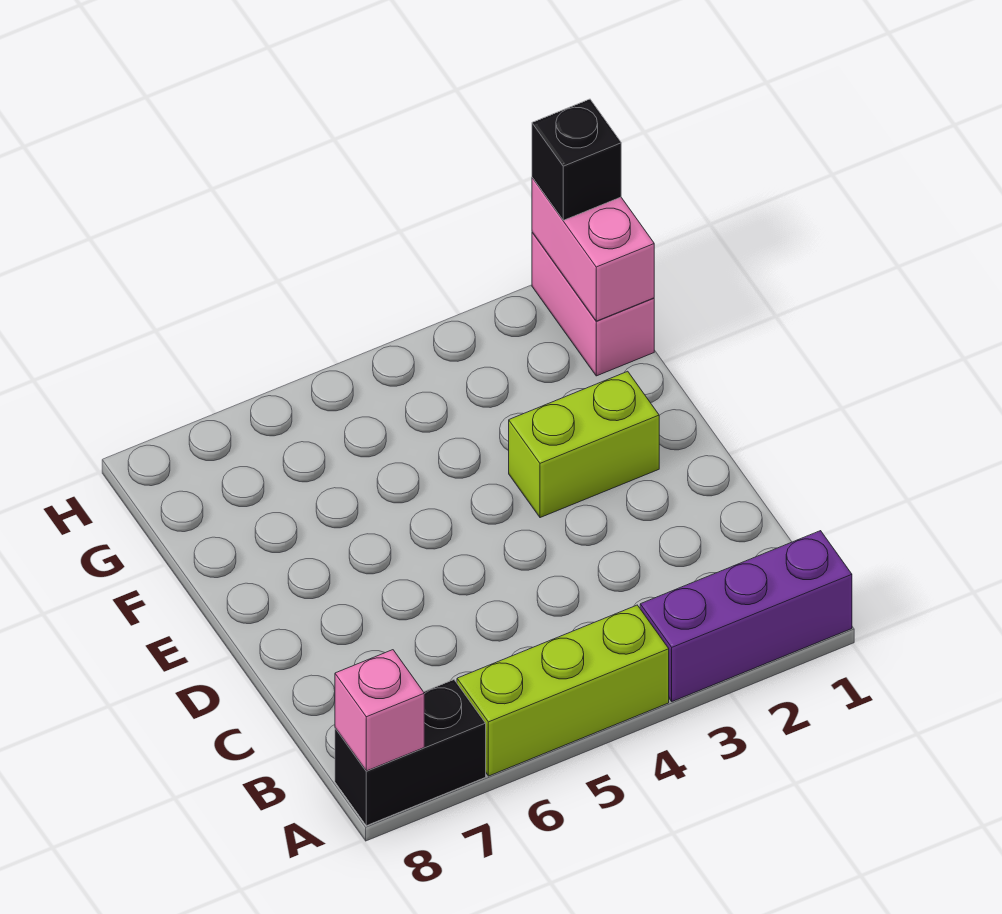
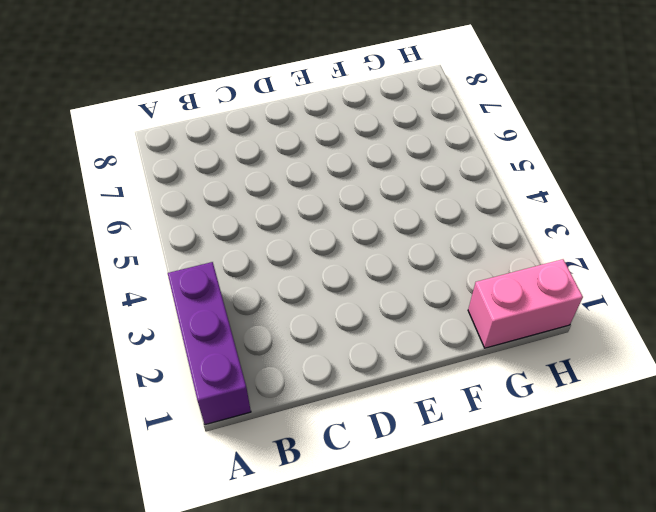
none -> lime 1x3 brick [457,605,669,776]
none -> black 1x2 brick [335,680,486,826]

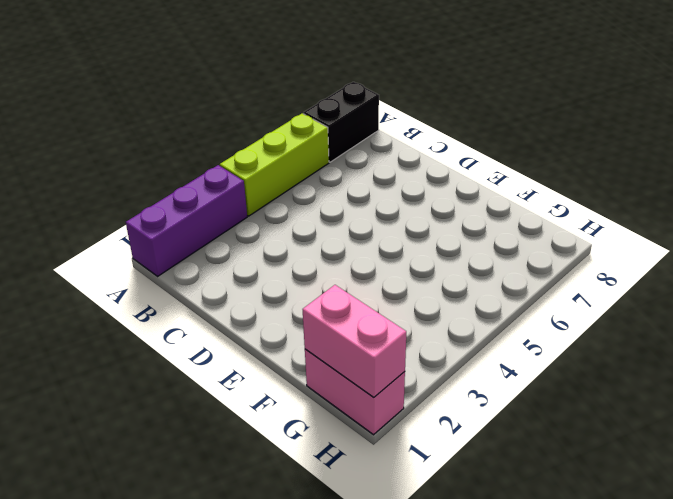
none -> lime 1x2 brick [509,371,659,518]
none -> pink 1x1 brick [335,650,424,771]

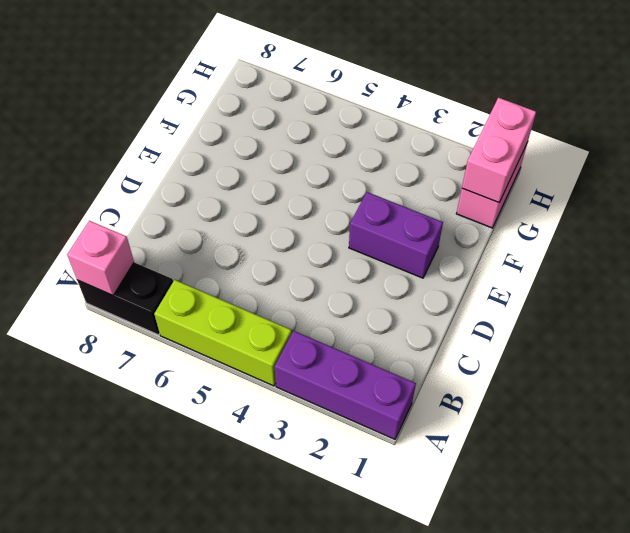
purple 1x2 brick [349,192,443,278] -> lime 1x2 brick [509,371,659,518]
none -> black 1x1 brick [532,99,621,220]

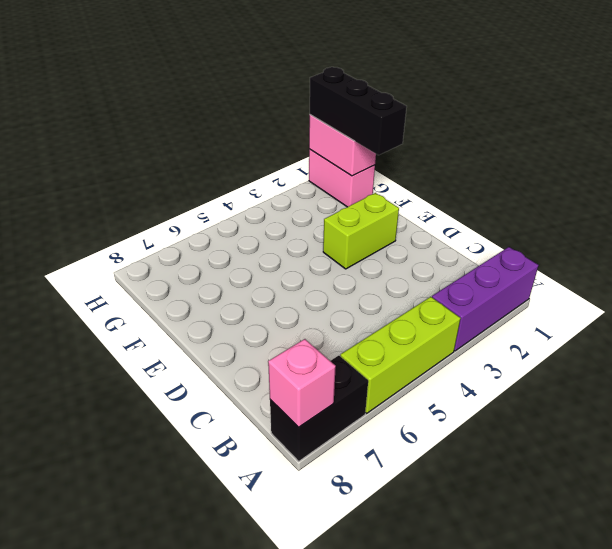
black 1x3 brick [310,67,407,155] -> black 1x1 brick [532,99,621,220]

